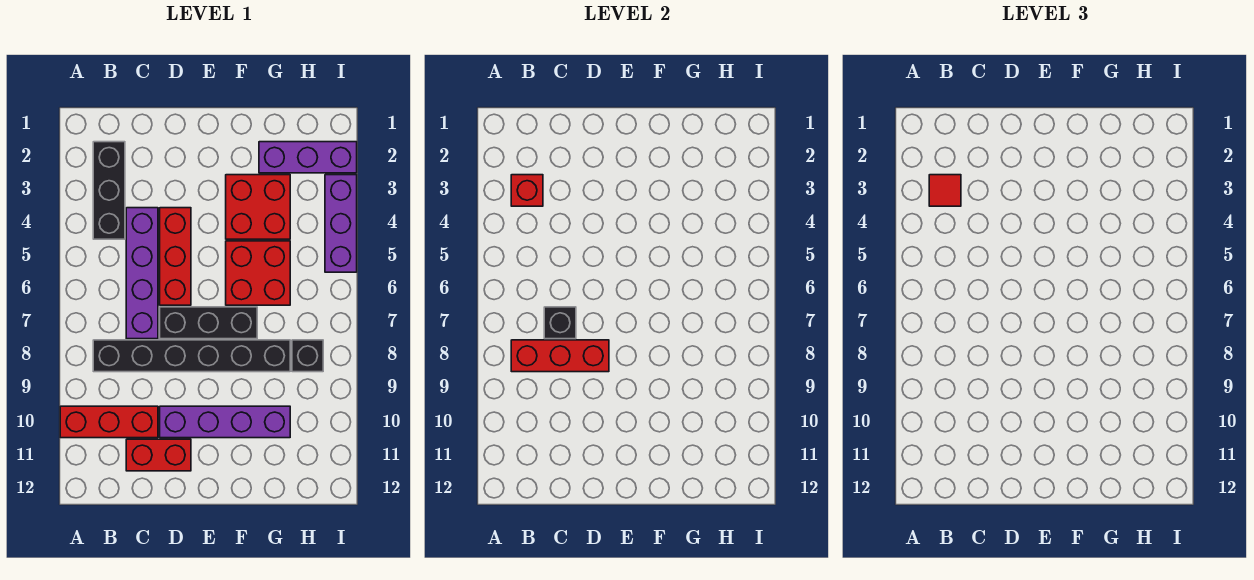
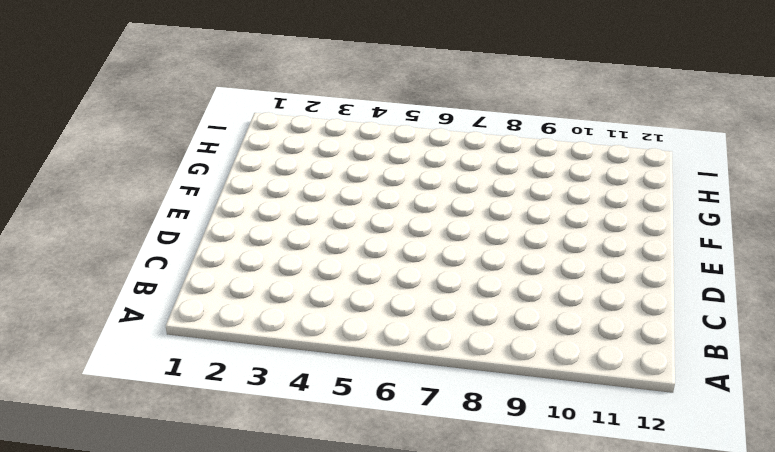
none -> red 1x3 brick [60,406,158,438]
none -> black 1x3 brick [93,142,125,239]
none -> black 1x6 brick [93,340,290,372]

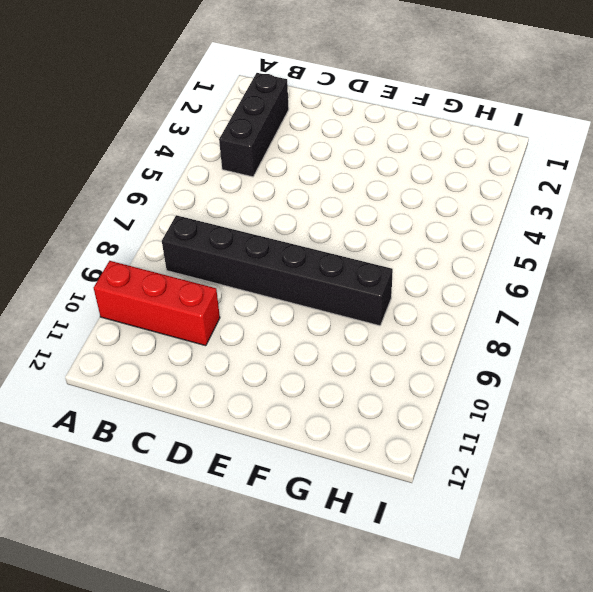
none -> purple 1x4 brick [126,208,158,339]
none -> red 1x2 brick [126,439,191,471]
none -> red 1x3 brick [160,208,191,305]

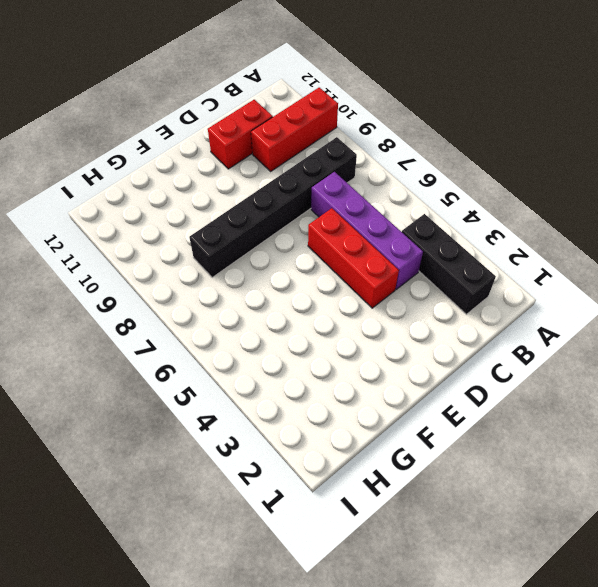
none -> black 1x3 brick [160,307,257,339]
none -> purple 1x4 brick [160,406,290,438]
none -> red 2x2 brick [226,175,290,239]

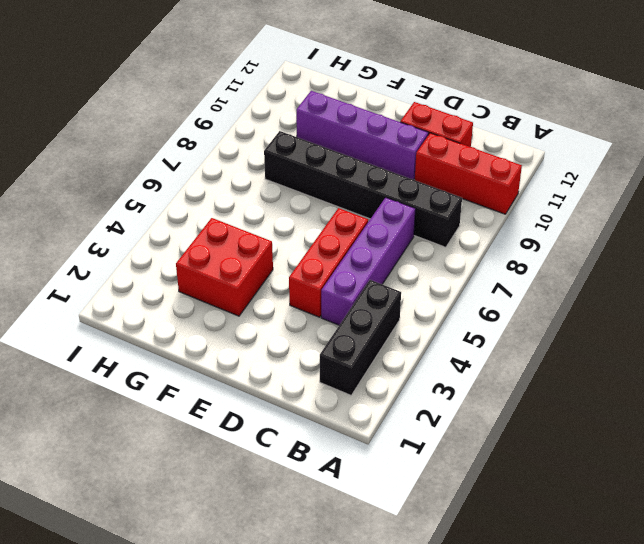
none -> black 1x3 brick [160,307,257,339]
none -> red 2x2 brick [226,241,290,305]
none -> purple 1x3 brick [259,142,357,173]

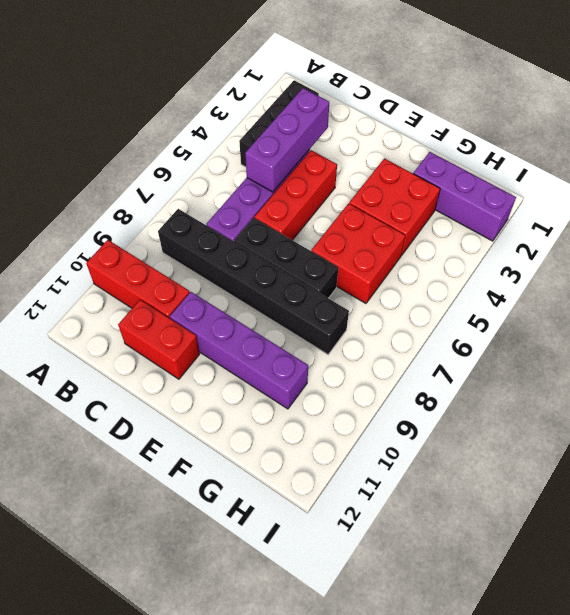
purple 1x3 brick [245,88,329,192] -> purple 1x3 brick moved to [325,175,357,272]
none -> black 1x1 brick [292,340,323,372]
none -> red 1x1 brick [511,175,543,206]
none -> red 1x3 brick [511,340,609,372]

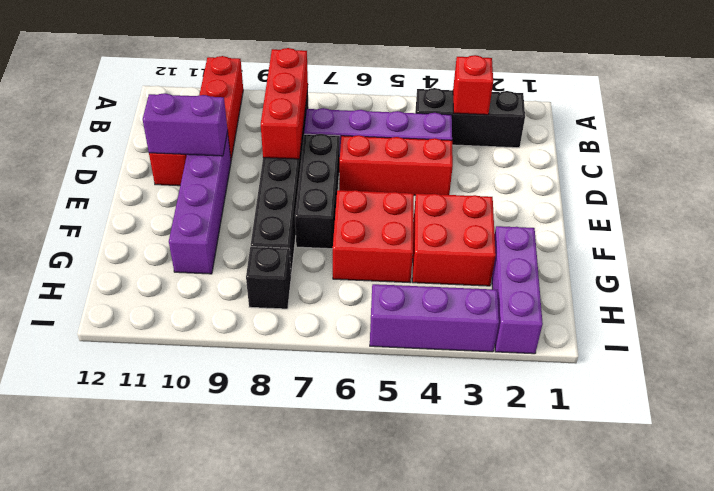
purple 1x2 brick [143,93,228,156] -> none
none -> black 1x1 brick [544,307,576,339]
none -> red 1x1 tile [929,175,961,206]

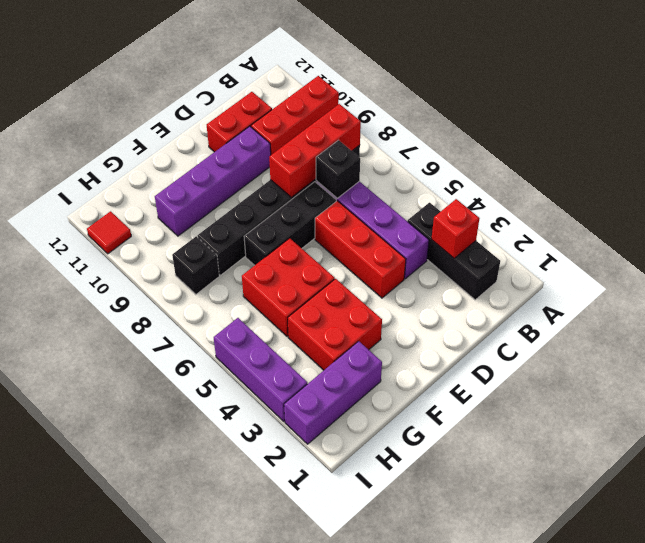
red 1x1 tile [87,211,131,254] -> red 1x1 tile moved to [929,175,961,206]

